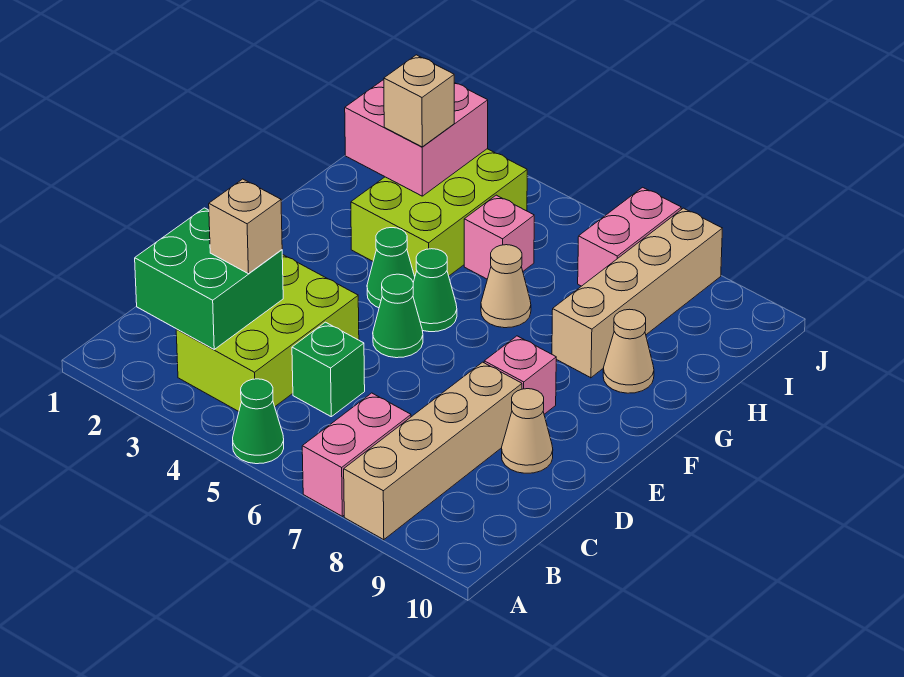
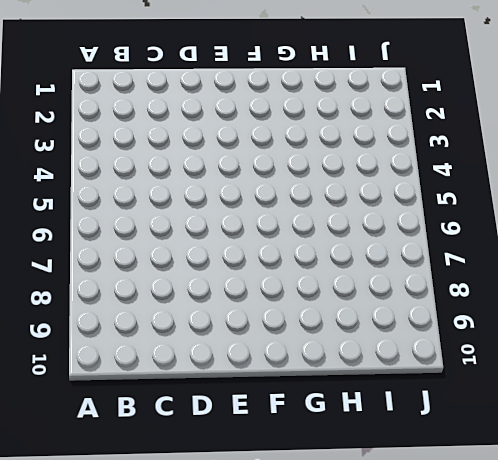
none -> green 1x1 cone [233,379,284,464]
none -> pink 1x2 brick [302,393,411,516]
none -> tan 1x4 brick [344,362,522,540]

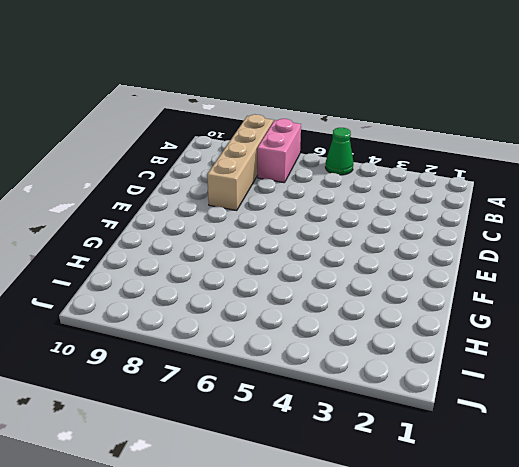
none -> lime 2x3 brick [176,254,359,411]
none -> green 1x1 brick [292,322,365,417]
none -> tan 1x1 cone [502,389,553,473]

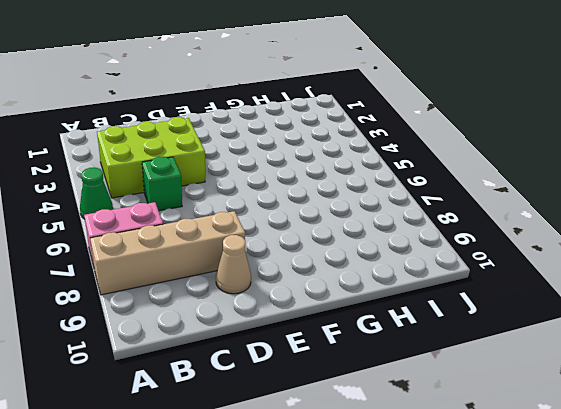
none -> green 1x1 cone [373,274,423,358]
none -> pink 1x1 brick [484,336,556,414]
none -> green 1x1 cone [367,228,415,308]

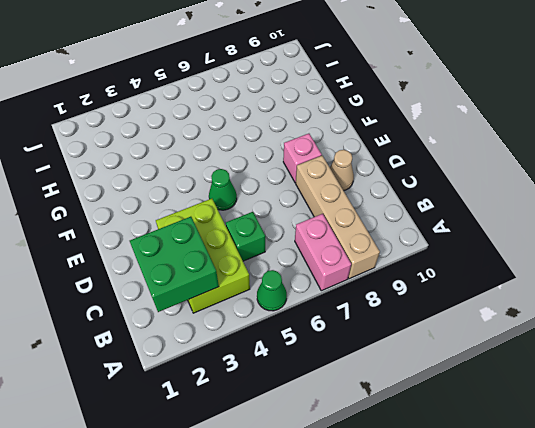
none -> green 1x1 cone [367,228,415,308]
none -> green 1x1 cone [413,249,457,332]
none -> lime 2x3 brick [351,149,527,276]

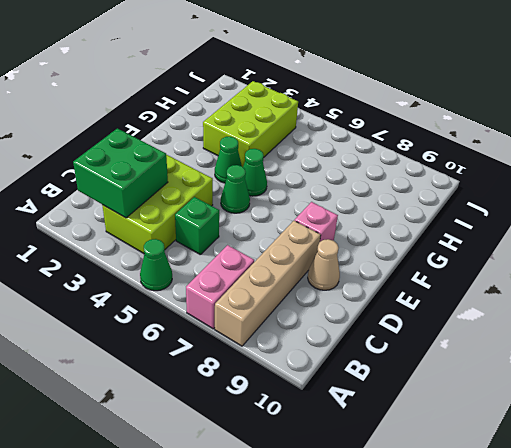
none -> tan 1x1 cone [481,245,531,328]
none -> tan 1x4 brick [552,208,722,378]
none -> tan 1x1 cone [603,309,654,393]

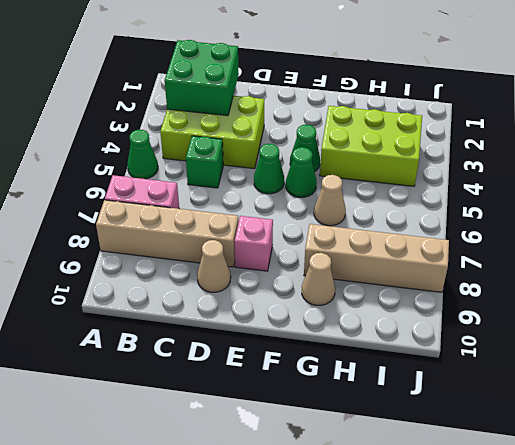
none -> pink 1x1 brick [464,195,534,279]
none -> pink 1x2 brick [578,187,681,286]
none -> pink 2x2 brick [345,80,488,196]

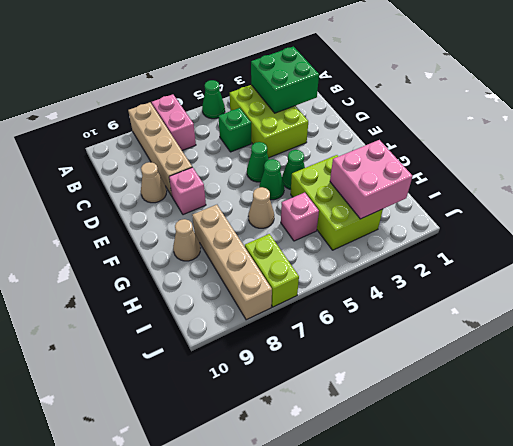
lime 1x2 brick [245,234,299,307] -> pink 1x2 brick [578,187,681,286]
none -> tan 1x1 brick [209,179,282,274]
none -> tan 1x1 brick [384,55,454,147]

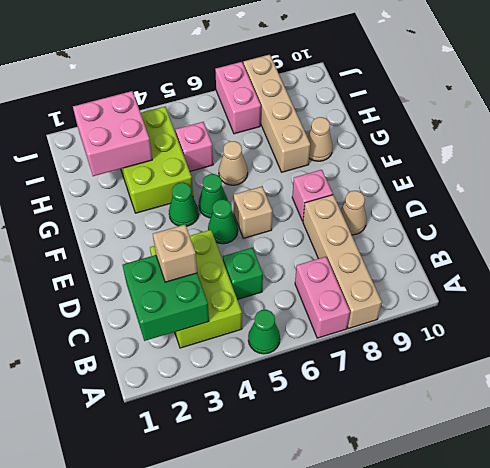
tan 1x1 brick [234,187,272,238] -> tan 1x1 brick moved to [384,55,454,147]

